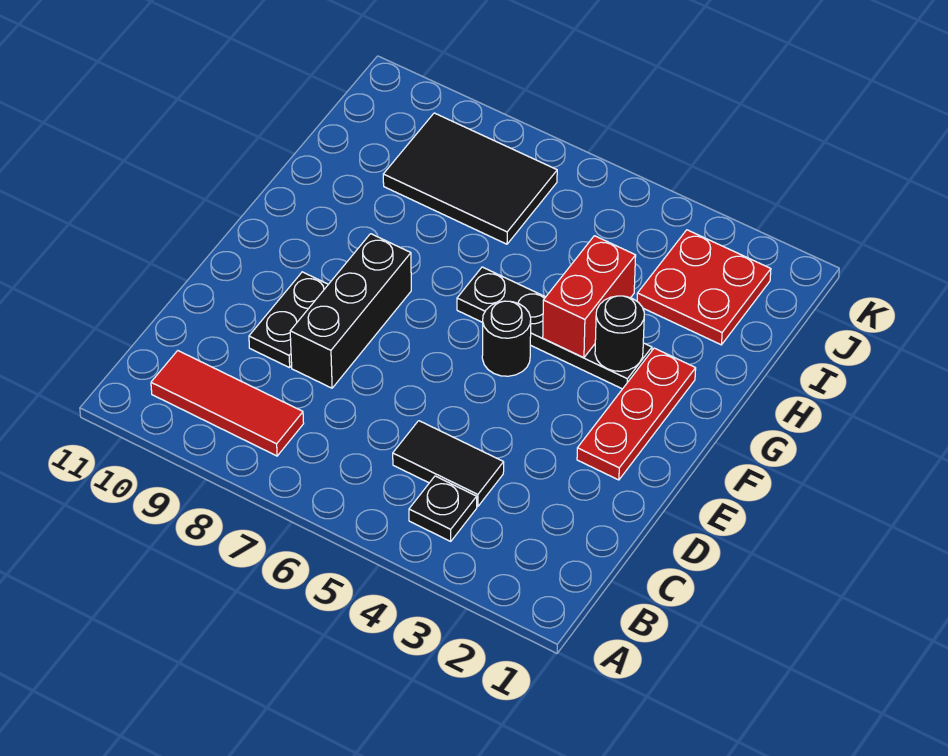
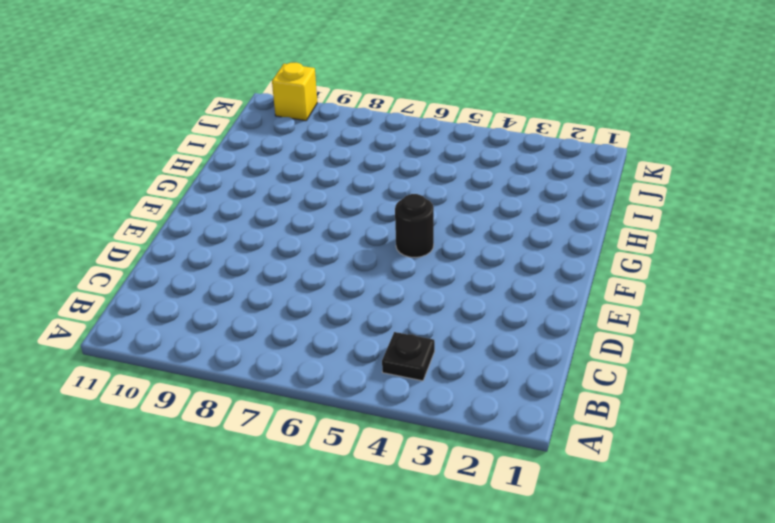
yellow 1x1 brick [272,63,317,121] -> none
none -> red 1x3 tile [151,351,304,456]
none -> black 1x2 tile [393,421,504,507]
none -> black 1x3 brick [290,234,411,388]

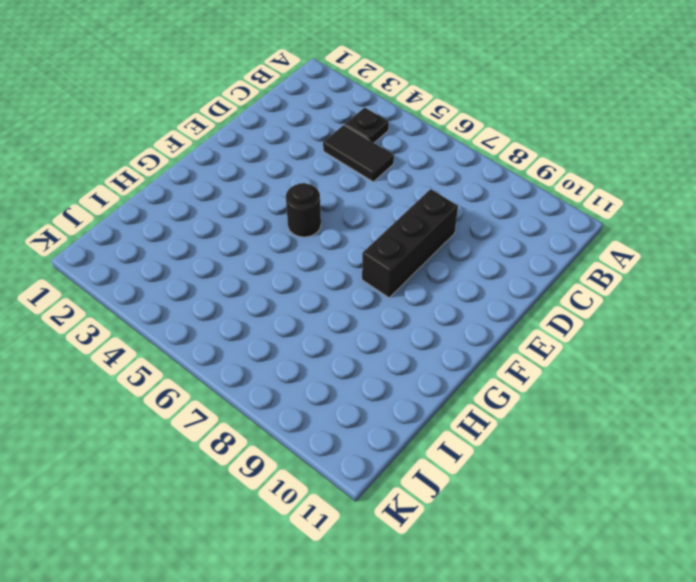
none -> red 1x3 tile [151,351,304,456]
none -> black 1x2 plate [249,272,328,368]
none -> red 1x3 plate [577,348,696,480]

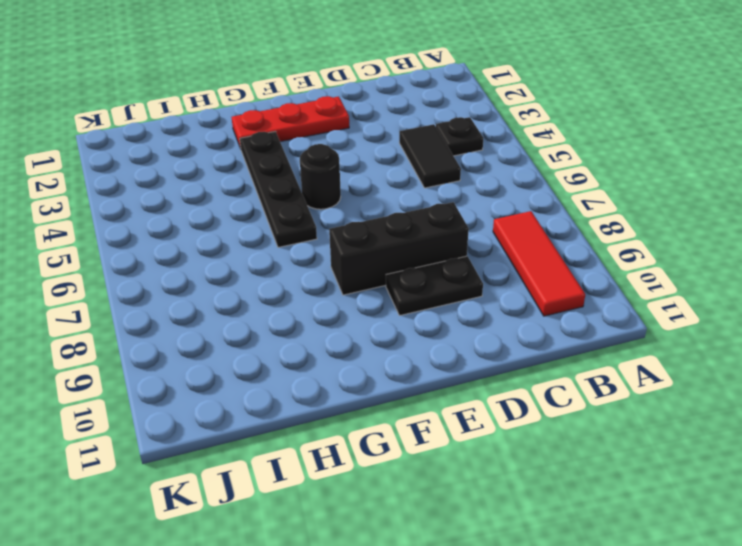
none -> red 2x2 plate [637,230,771,345]
none -> black 2x3 tile [383,113,557,244]
none -> black 1x1 round brick [595,296,644,371]

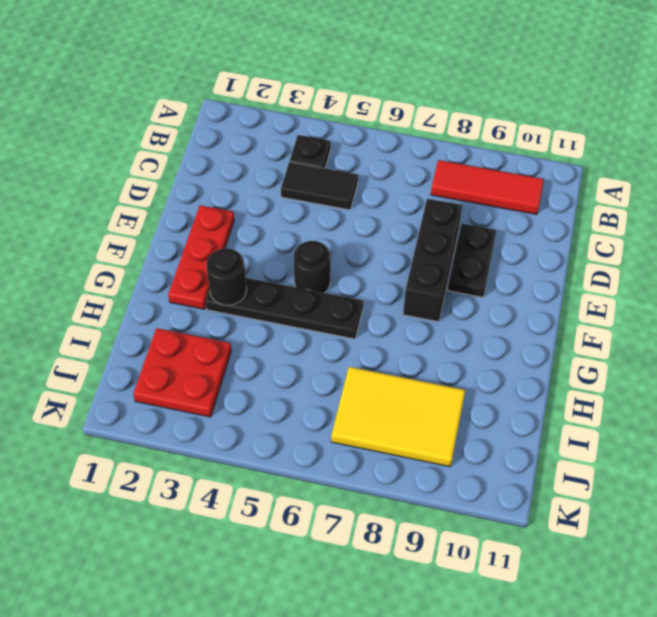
yellow 2x3 tile [331,367,465,467] -> black 2x3 tile [383,113,557,244]
none -> red 1x2 brick [543,236,636,358]

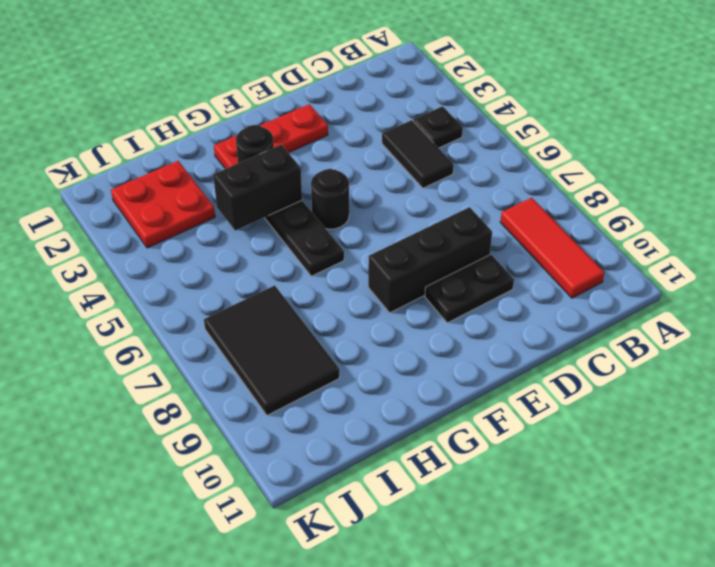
black 1x2 brick [213,145,302,231] -> red 1x2 brick [543,236,636,358]

